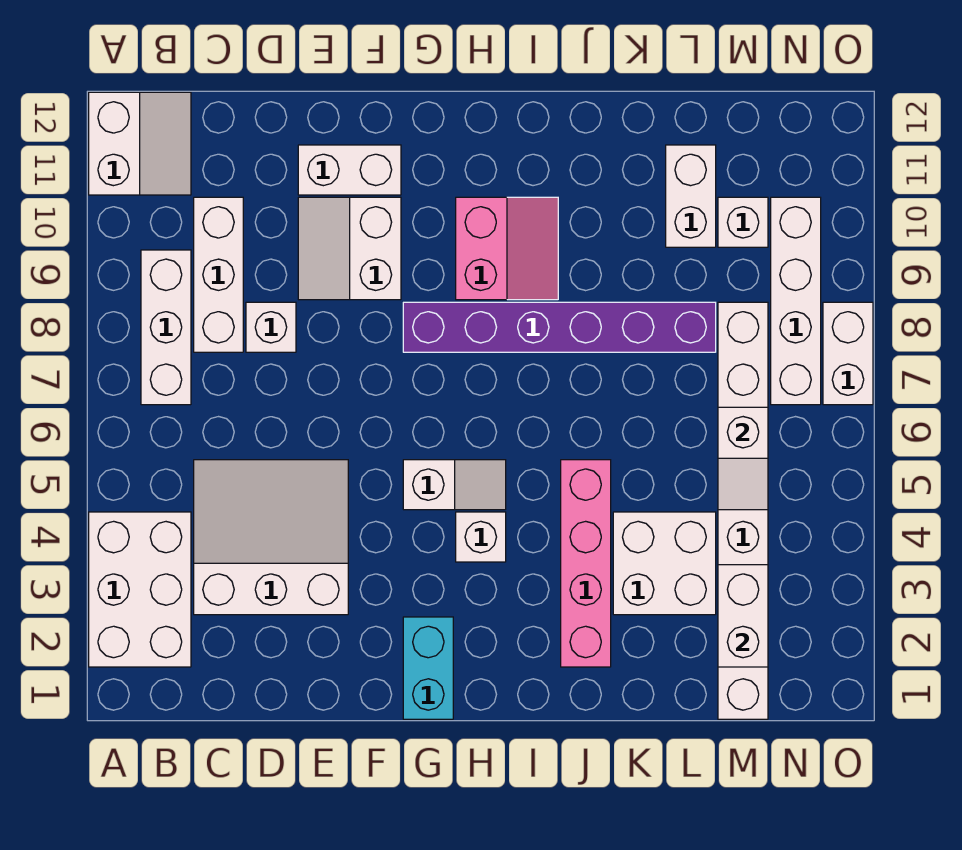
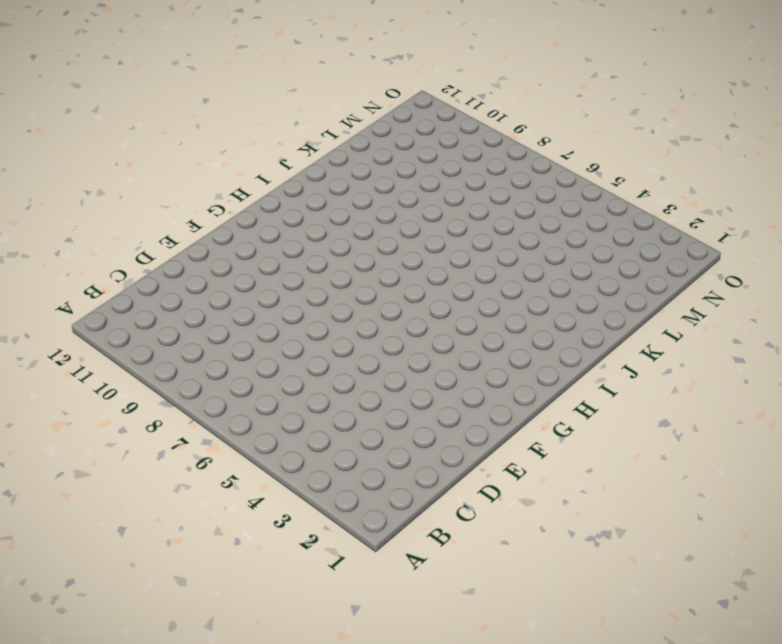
none -> white 2x3 brick [89,512,191,667]
none -> white 2x2 slope [89,92,191,195]
none -> white 1x3 brick [141,250,191,405]

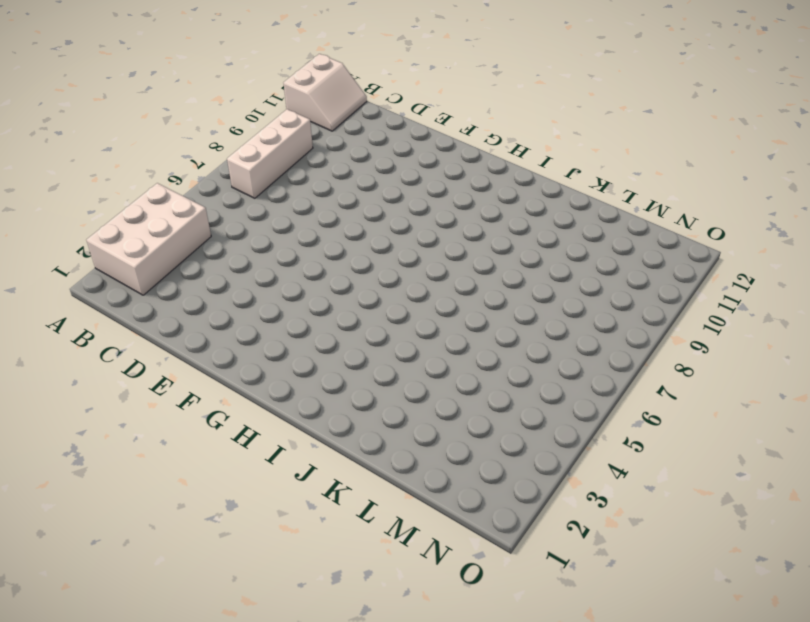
none -> white 3x3 slope [194,460,348,615]
none -> white 1x3 brick [194,197,243,352]
none -> white 1x1 brick [246,302,296,352]

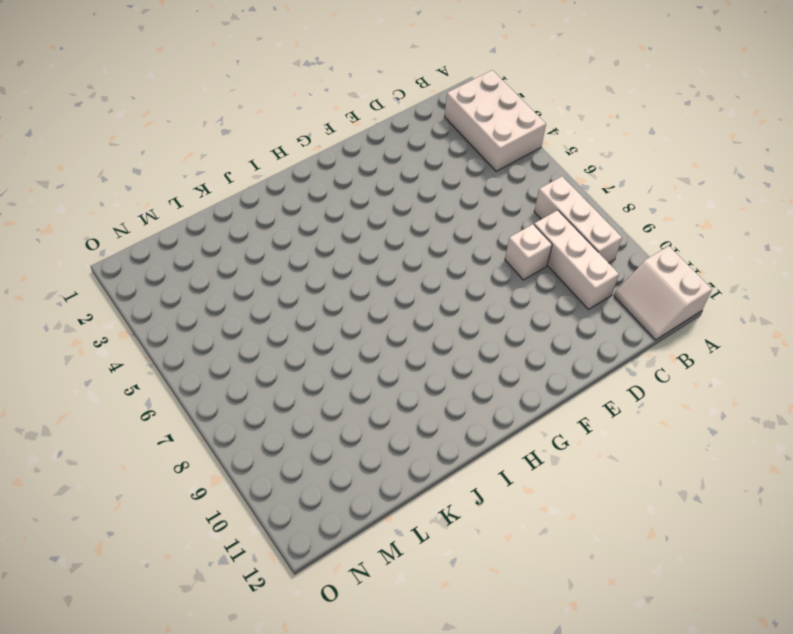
none -> white 3x3 slope [194,460,348,615]
none -> white 2x2 slope [298,197,401,300]
none -> white 1x2 brick [298,145,401,195]

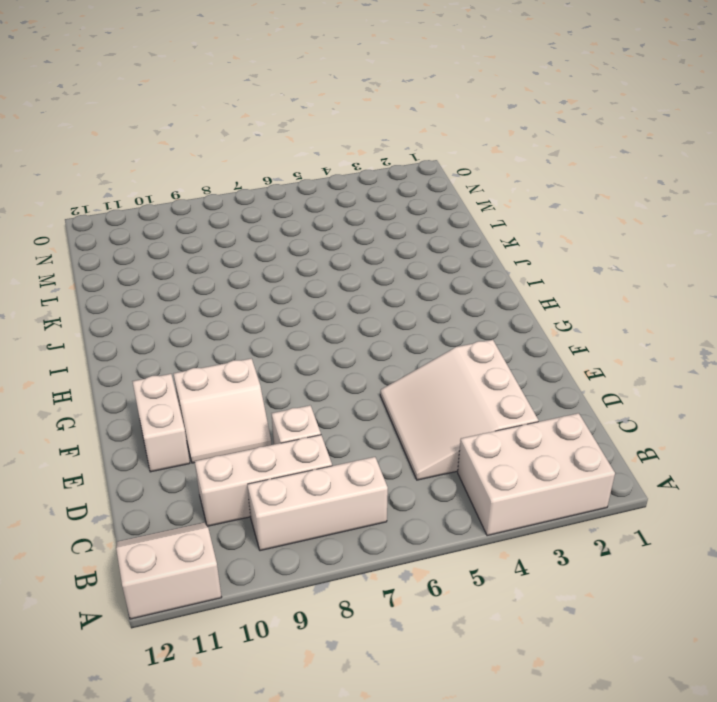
none -> cyan 1x2 brick [403,617,453,719]
none -> white 1x2 slope [403,460,506,510]
none -> purple 1x6 brick [403,302,716,352]

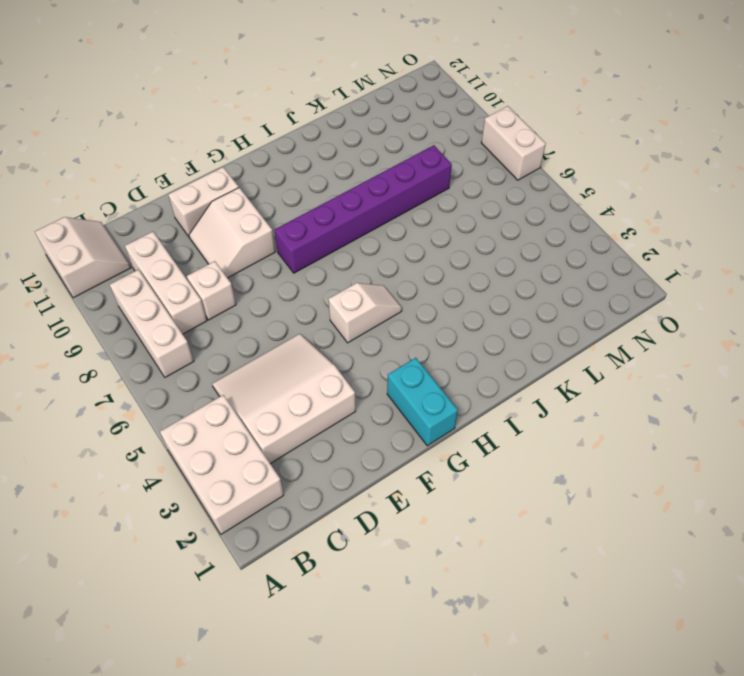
none -> white 1x1 brick [456,512,506,562]
none -> pink 2x2 slope [456,197,558,300]
none -> pink 1x4 brick [561,460,611,667]

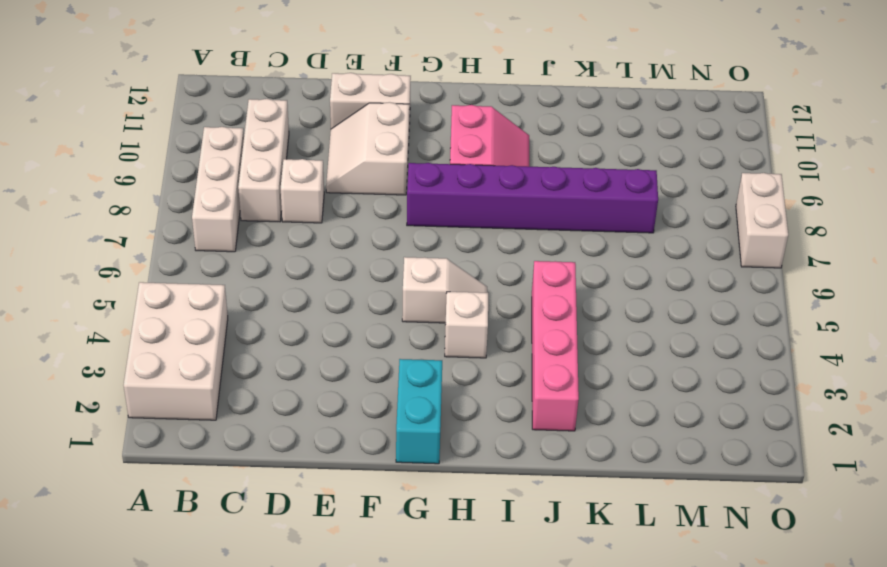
none -> white 2x2 slope [89,92,191,195]
none -> white 3x3 slope [194,460,348,615]
none -> white 2x2 brick [613,512,716,615]

